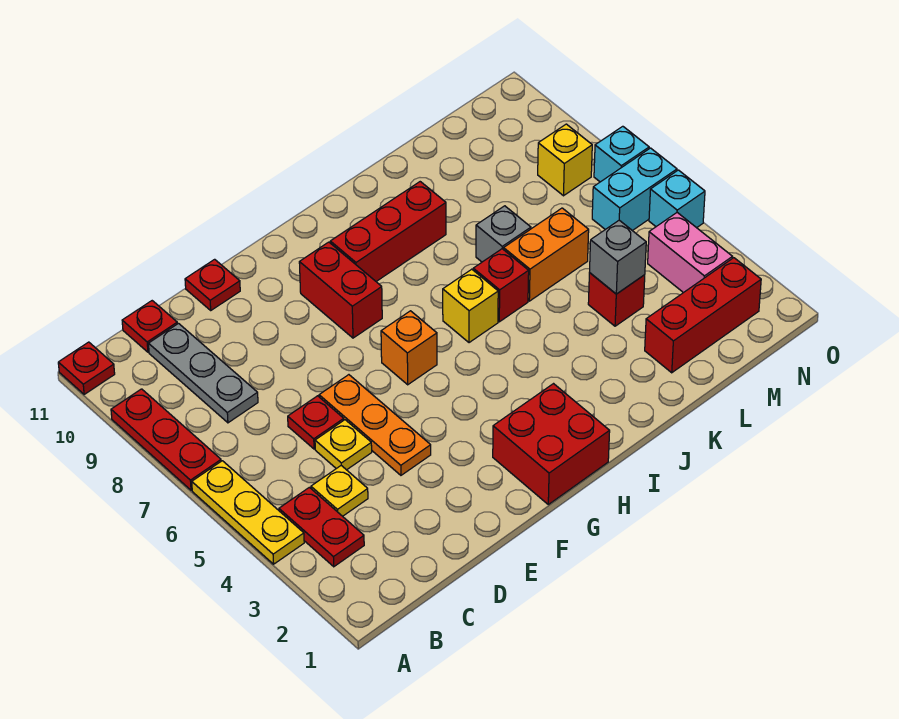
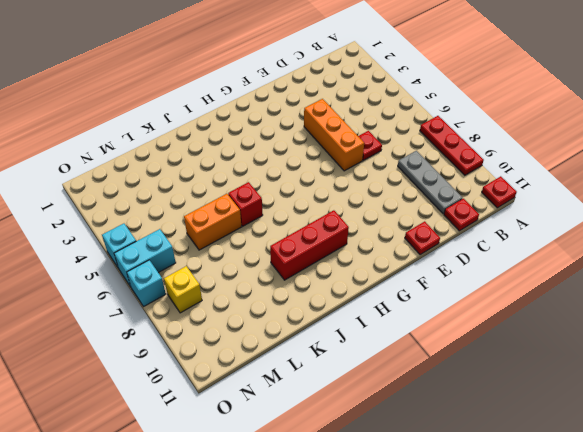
orange 1x3 brick [304,99,364,171] -> orange 1x3 plate [319,375,431,475]
none -> yellow 1x3 plate [192,461,304,564]
none -> red 1x2 plate [279,487,364,567]
none -> yellow 1x1 plate [311,466,368,516]

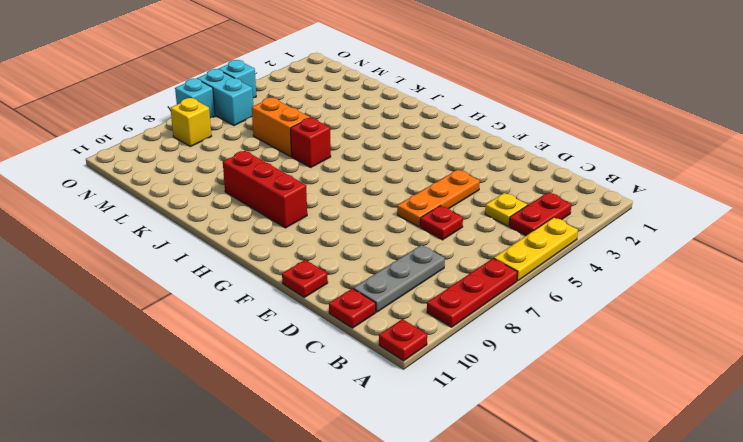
none -> yellow 1x1 plate [315,420,372,470]
none -> red 2x2 brick [493,384,610,504]
none -> orange 1x1 brick [381,311,437,385]

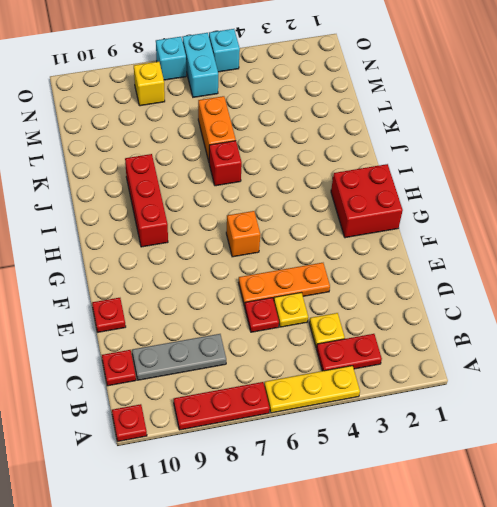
none -> red 1x2 brick [299,242,382,338]
none -> yellow 1x1 brick [443,269,498,343]
none -> grey 1x1 brick [476,206,531,262]

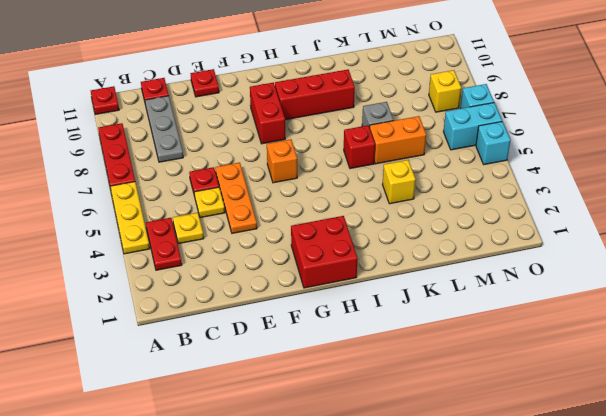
yellow 1x1 brick [382,160,416,204] -> yellow 1x1 brick moved to [443,269,498,343]
none -> red 1x3 brick [645,258,761,373]
none -> red 1x1 brick [588,273,645,326]
none -> pink 1x2 brick [648,213,732,293]

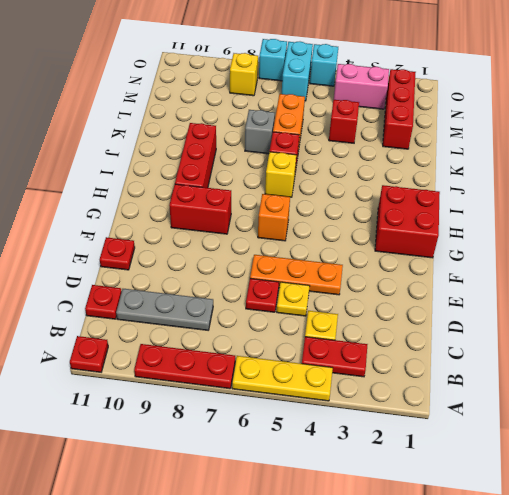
none -> grey 1x1 brick [590,220,646,294]

